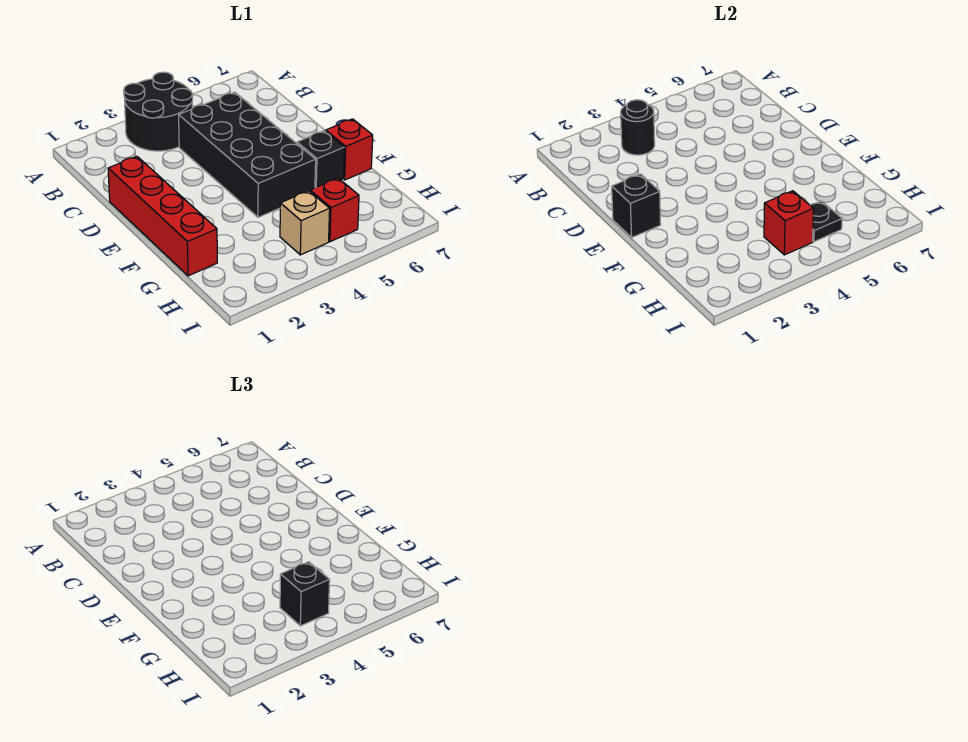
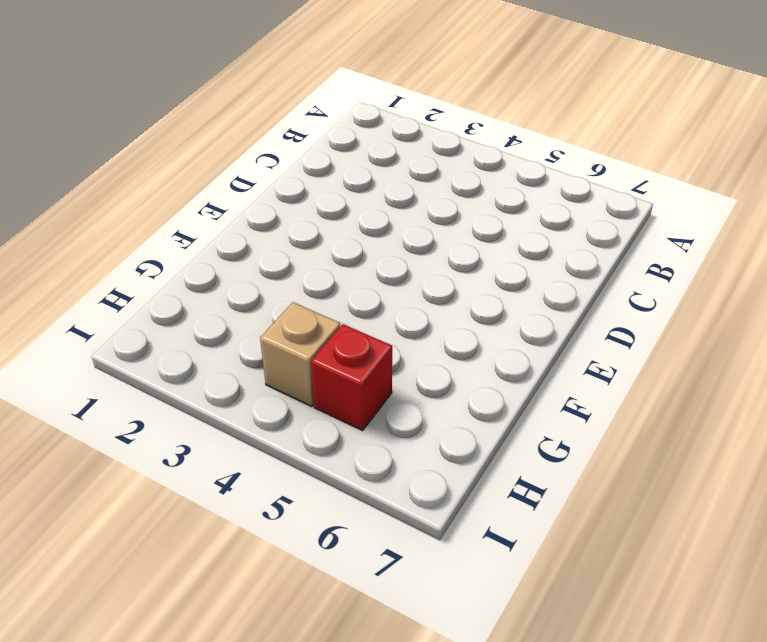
none -> black 2x2 round brick [124,72,193,151]
none -> black 2x4 brick [179,92,316,217]
none -> red 1x4 brick [108,156,217,276]

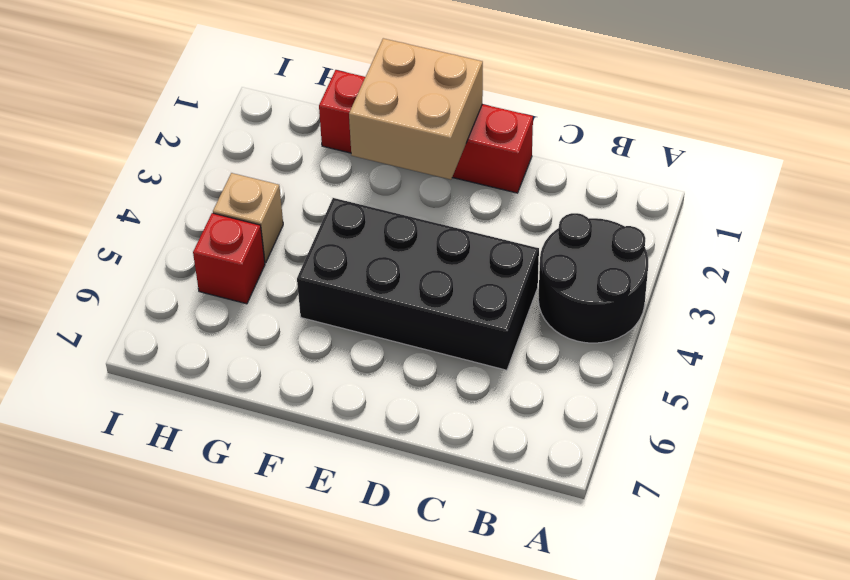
tan 2x2 brick [349,38,483,180] -> black 1x1 brick [612,174,661,237]
none -> black 1x1 brick [297,131,344,188]
none -> red 1x1 brick [326,119,373,180]
none -> black 1x1 round brick [621,100,655,155]

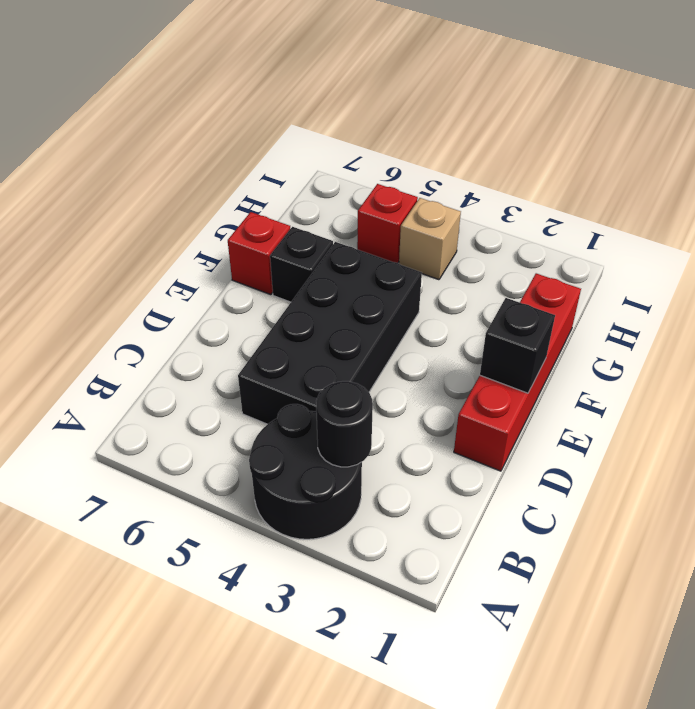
none -> red 1x1 brick [764,191,814,255]
none -> black 1x1 plate [810,201,842,242]
none -> black 1x1 brick [280,562,330,626]

